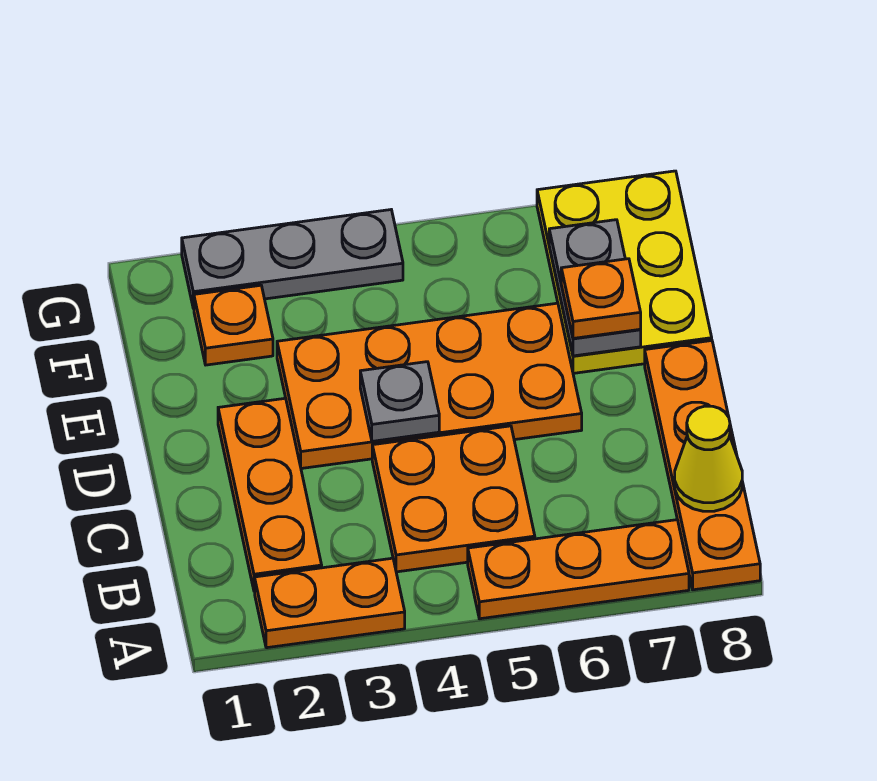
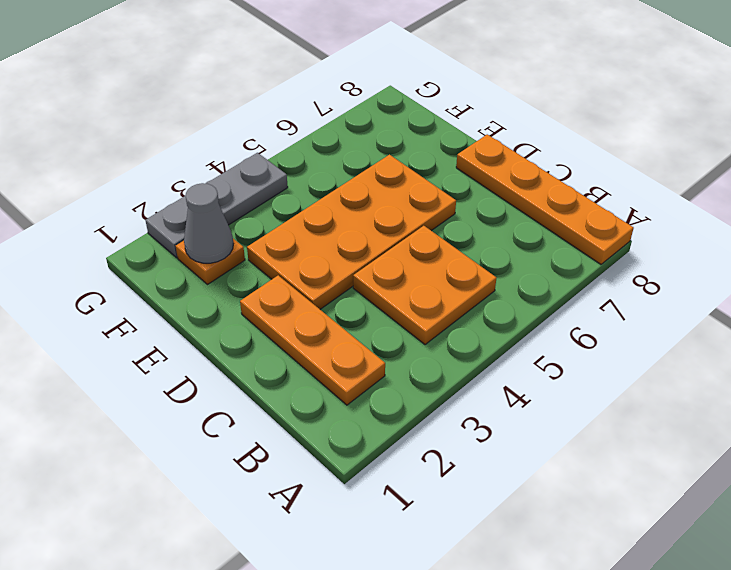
grey 1x1 cone [184,183,233,263] -> none
none -> orange 1x2 plate [255,558,405,648]
none -> orange 1x3 plate [468,520,689,619]
none -> yellow 2x3 plate [537,171,712,373]

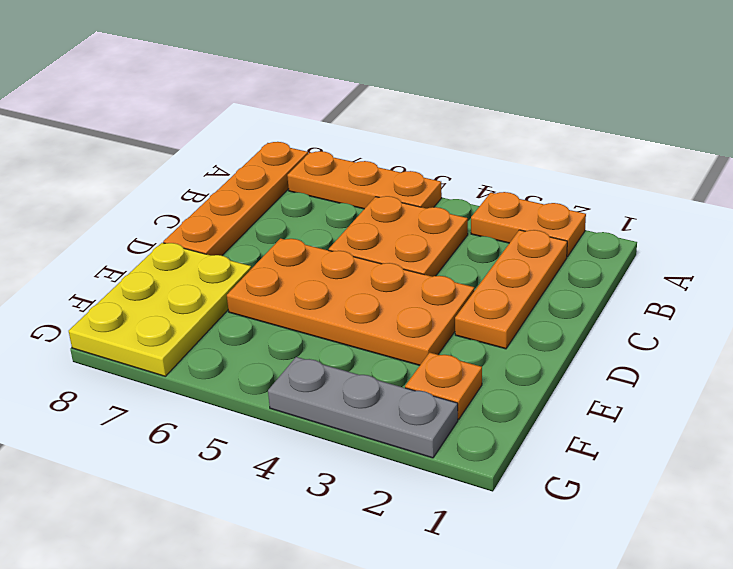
none -> yellow 1x1 cone [675,406,742,511]
none -> grey 1x1 plate [360,362,439,441]
none -> grey 1x2 plate [549,220,641,356]

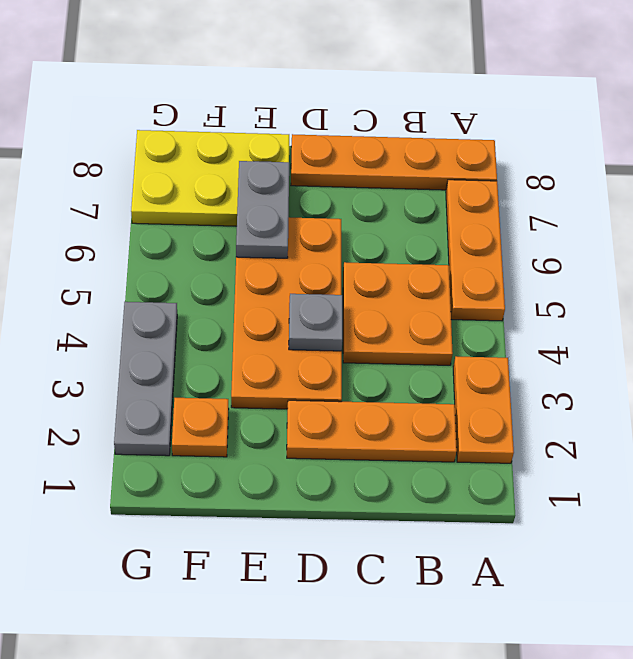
grey 1x2 plate [236,161,289,258] -> grey 1x2 plate turned to [549,220,641,356]
none -> yellow 1x1 cone [675,406,742,511]
none -> orange 1x1 plate [561,259,641,338]

